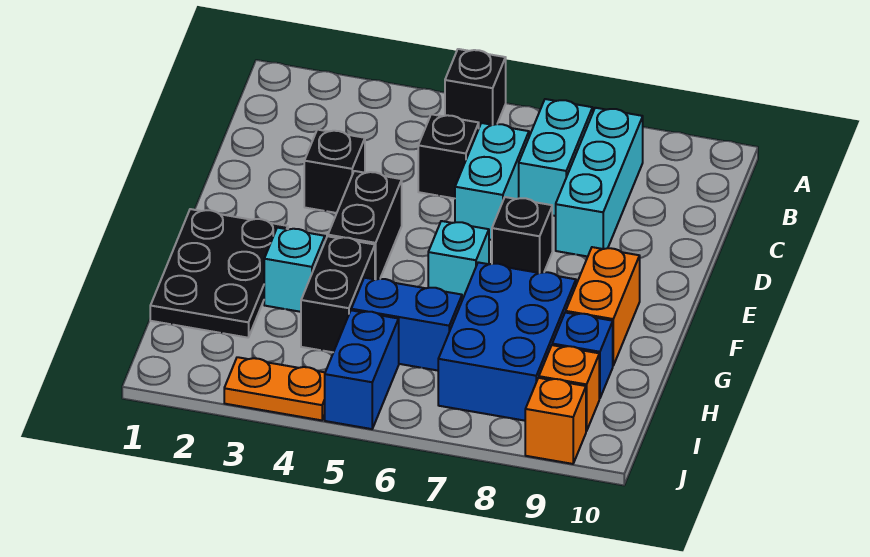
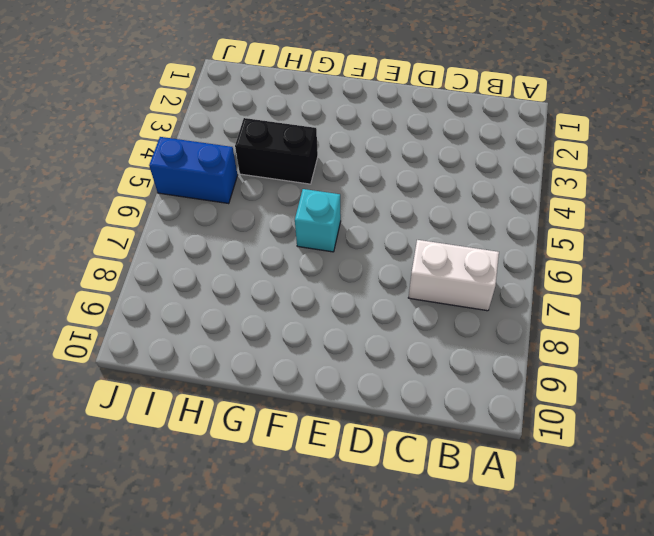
white 1x2 brick [408,240,499,311] -> cyan 1x2 brick [519,99,593,216]
none -> black 1x1 brick [445,49,506,127]
none -> cyan 1x3 brick [556,108,643,257]
none -> black 1x1 brick [418,114,479,198]

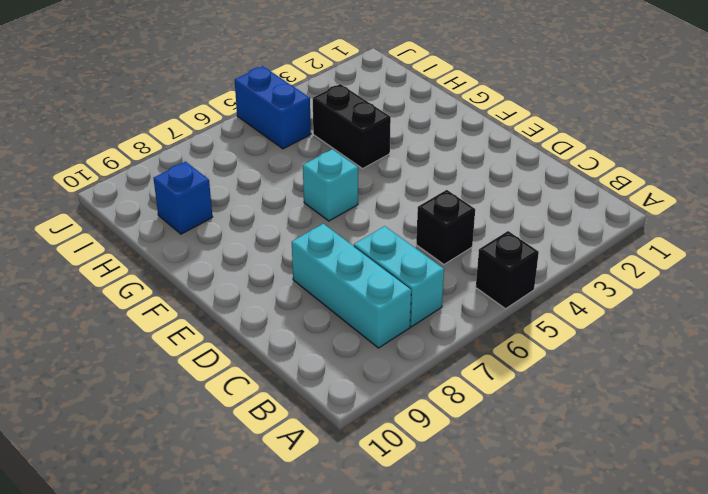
none -> cyan 1x2 brick [455,123,529,240]
none -> black 1x1 brick [304,130,365,213]
none -> black 1x2 brick [328,171,402,280]

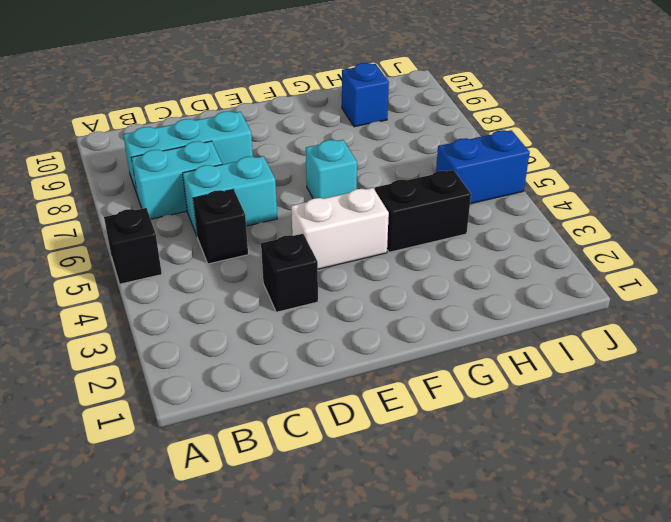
white 1x2 brick [291,188,389,269] -> black 1x2 brick [328,171,402,280]
none -> black 1x1 brick [492,197,552,273]
none -> black 2x3 plate [150,209,288,338]
none -> orange 1x2 brick [566,247,640,365]

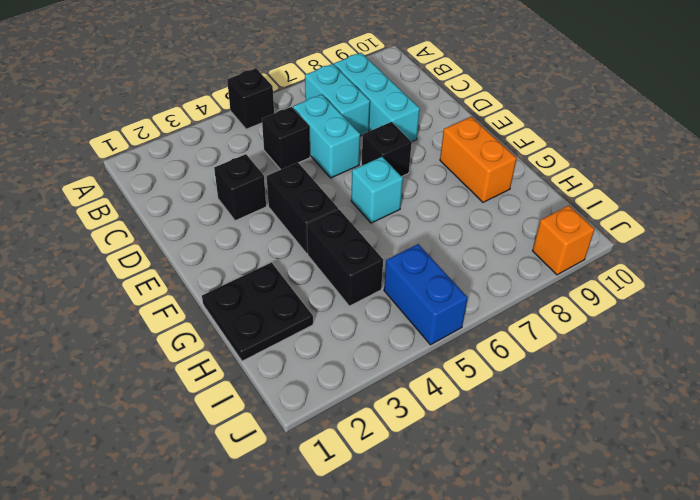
black 2x2 plate [202,263,313,361] -> black 2x3 plate [150,209,288,338]
none -> cyan 1x1 brick [264,228,325,312]
none -> blue 2x3 brick [438,262,576,421]
none -> blue 1x2 brick [351,278,462,371]

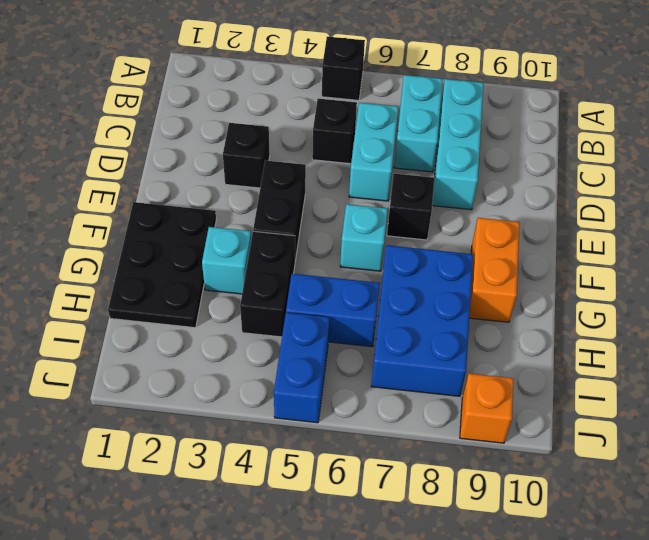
none -> blue 1x1 brick [552,312,613,399]
none -> orange 1x1 brick [539,345,599,431]
none -> orange 1x2 plate [224,357,325,420]

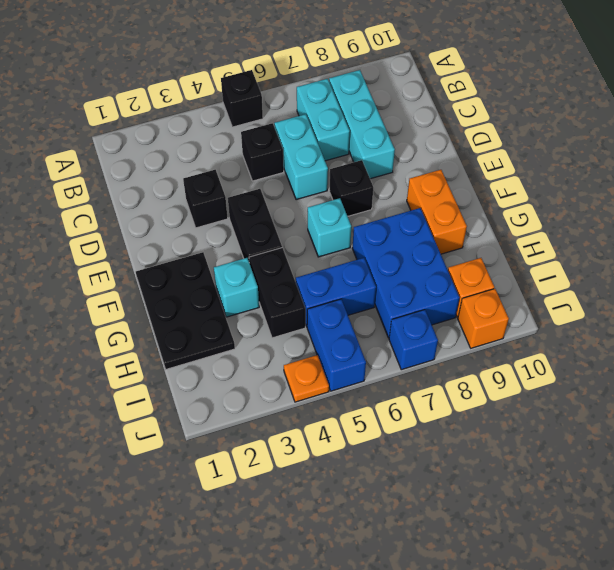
orange 1x1 plate [284,355,329,402] -> orange 1x2 plate [224,357,325,420]
blue 1x1 brick [389,310,438,370] -> blue 1x1 brick moved to [552,312,613,399]

